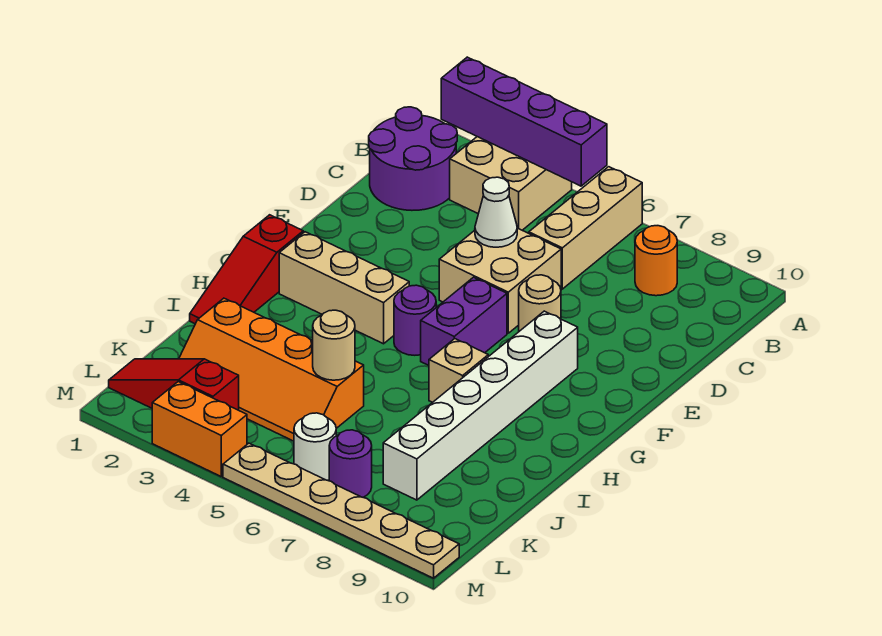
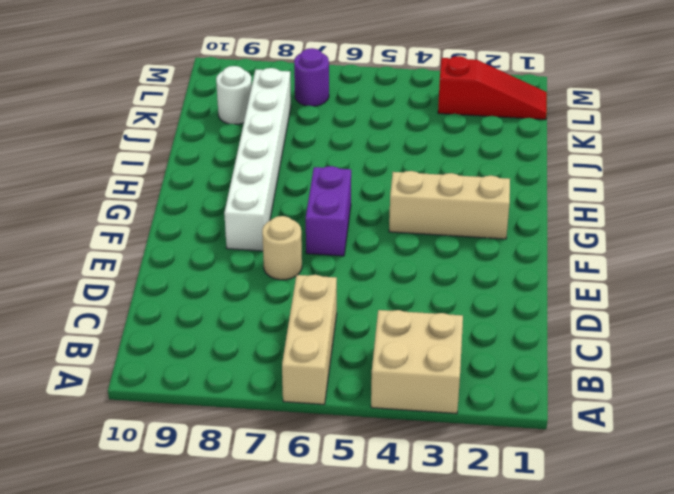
white 1x1 round brick [216,66,252,124] -> white 1x1 round brick moved to [294,413,336,480]
none -> purple 2x2 round brick [369,107,457,210]
none -> orange 1x1 round brick [635,226,677,296]
none -> tan 2x2 brick [439,228,561,333]

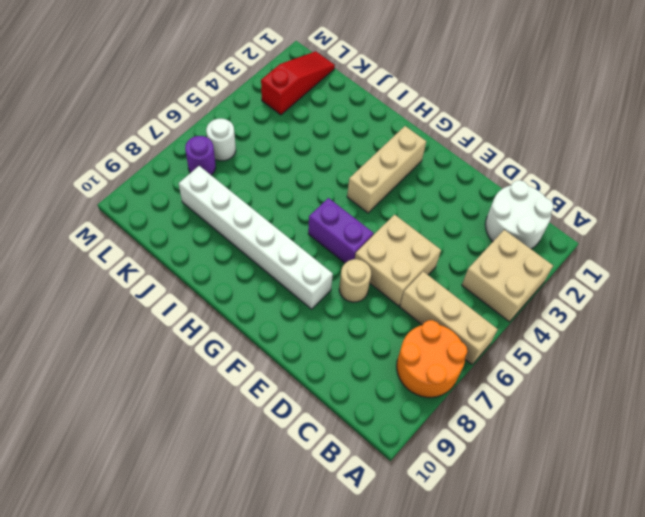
orange 2x2 round brick [397,320,467,397] -> orange 1x1 round brick [635,226,677,296]
white 2x2 round brick [485,180,554,249] -> purple 2x2 round brick [369,107,457,210]
none -> red 1x3 slope [190,215,303,324]
none -> purple 1x1 round brick [394,285,436,355]
none -> tan 1x1 brick [429,339,488,402]

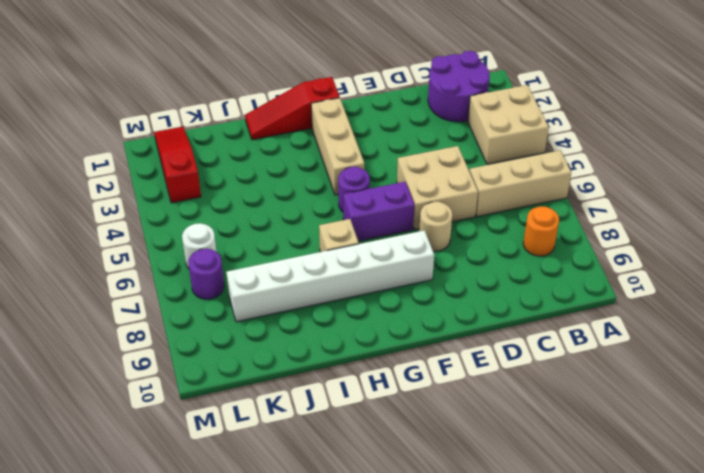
none -> orange 2x4 slope [179,298,364,441]
none -> orange 1x2 brick [152,382,247,476]
none -> tan 1x6 plate [223,443,459,578]

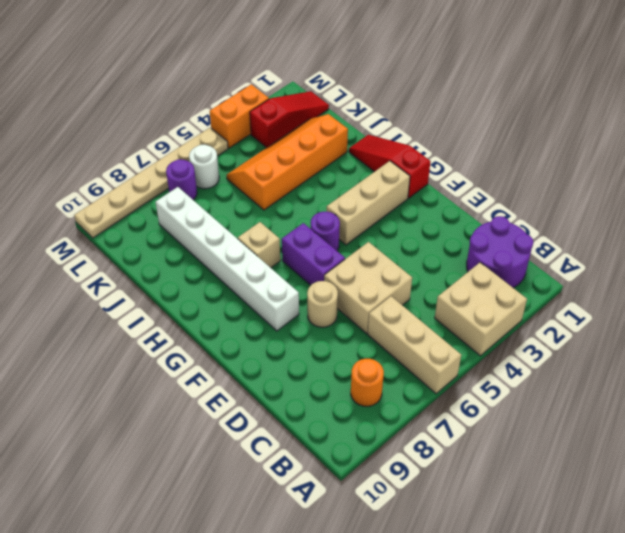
none -> purple 1x4 brick [441,57,607,186]
none -> white 1x1 cone [475,177,517,247]
none -> tan 1x1 round brick [313,310,355,380]

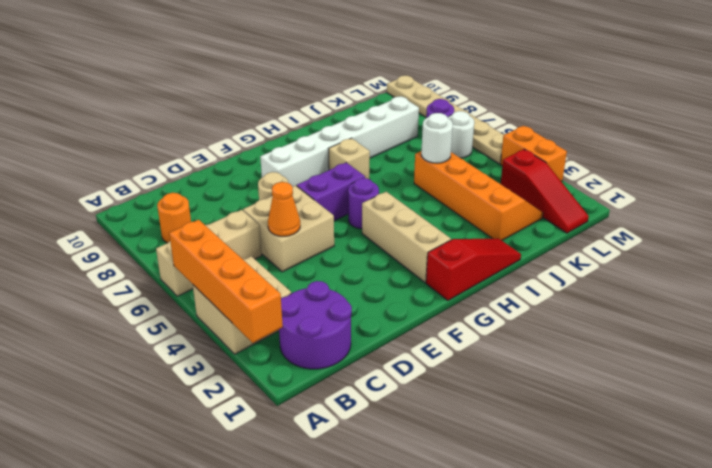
orange 1x4 brick [169,220,283,343] -> purple 1x4 brick [441,57,607,186]
orange 1x1 cone [268,182,300,236] -> white 1x1 cone [475,177,517,247]
white 1x1 round brick [421,113,453,163] -> tan 1x1 round brick [313,310,355,380]

